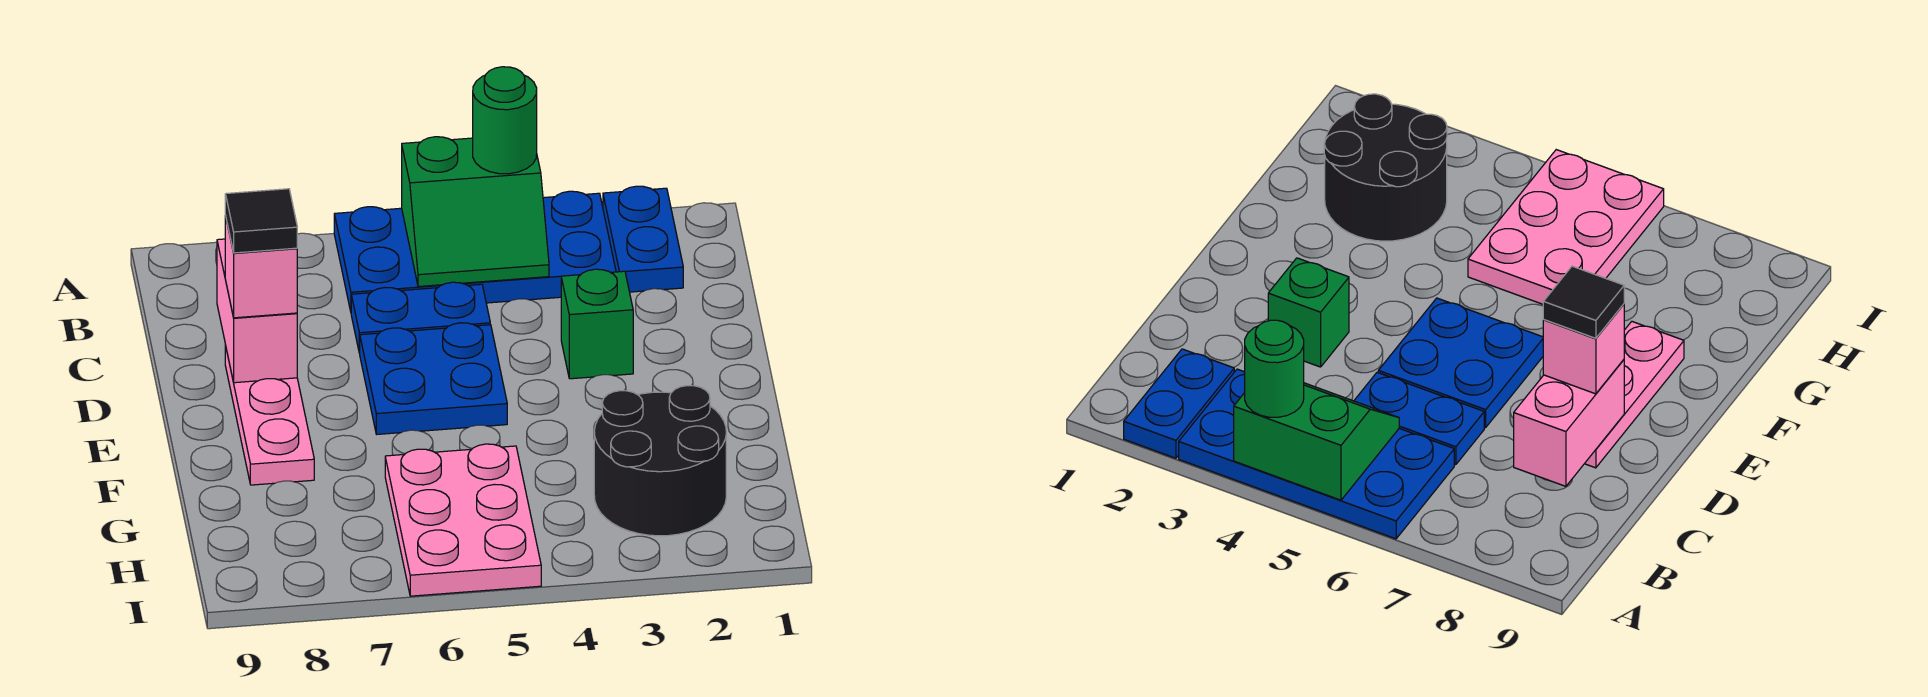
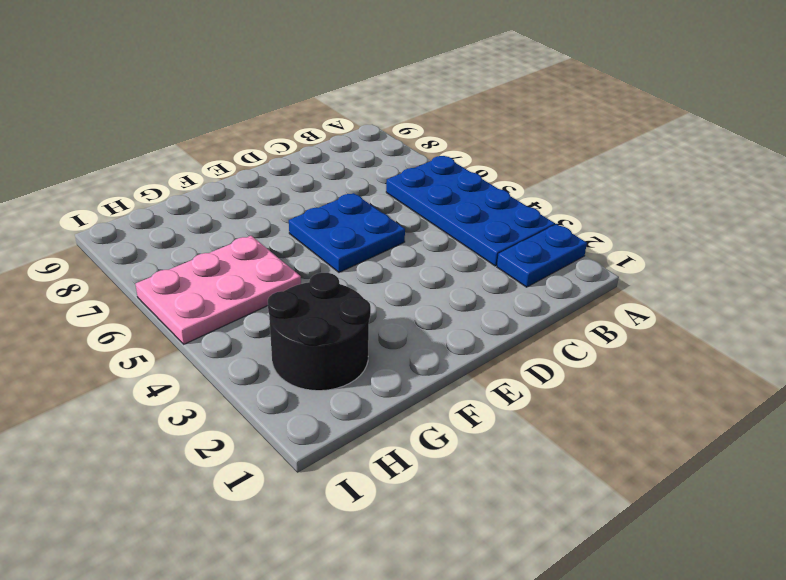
none -> blue 1x2 plate [351,282,490,353]
none -> green 1x1 brick [561,269,633,379]
none -> pink 1x3 plate [225,345,314,485]

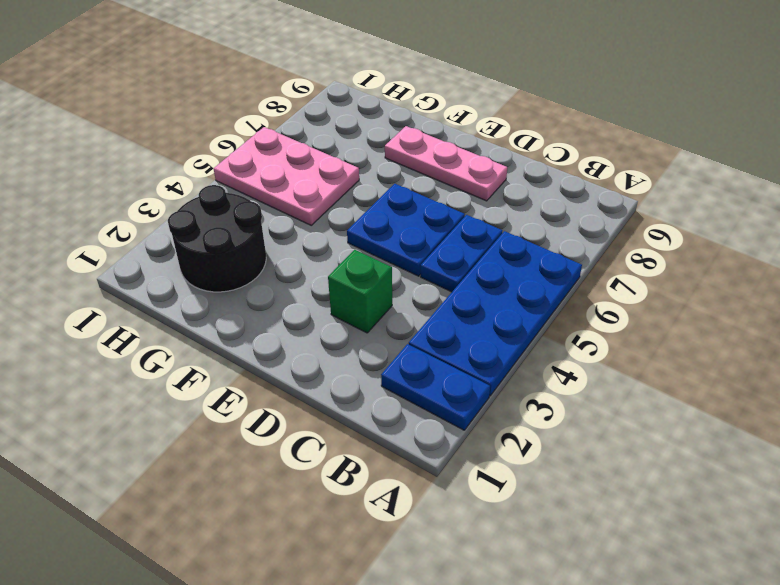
none -> green 2x2 slope [402,137,549,287]
none -> pink 1x2 brick [217,239,297,383]
none -> green 1x1 round brick [473,67,537,174]

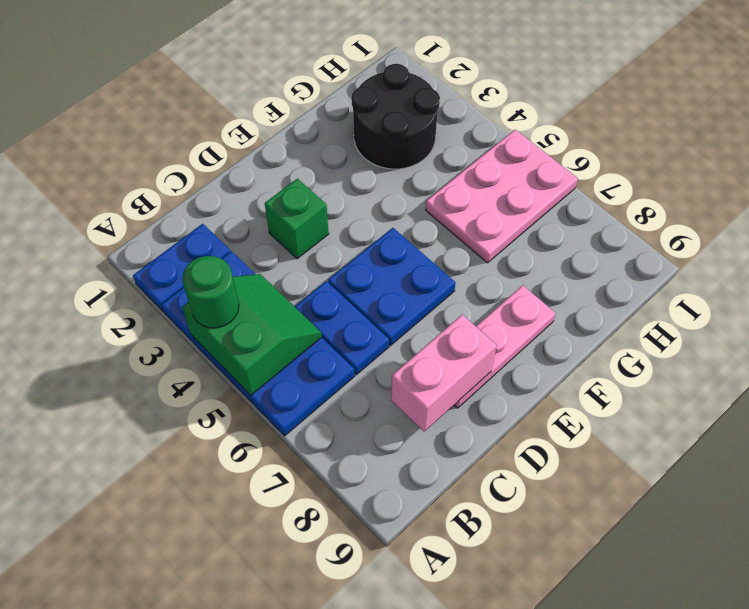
none -> pink 1x1 brick [225,216,297,318]
none -> black 1x1 tile [225,189,297,253]

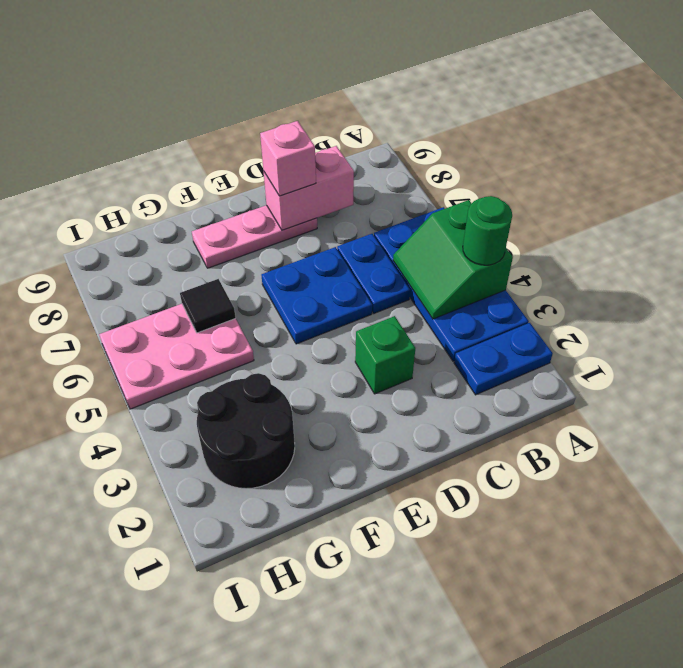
black 1x1 tile [180,279,236,333] -> black 1x1 tile moved to [225,189,297,253]

